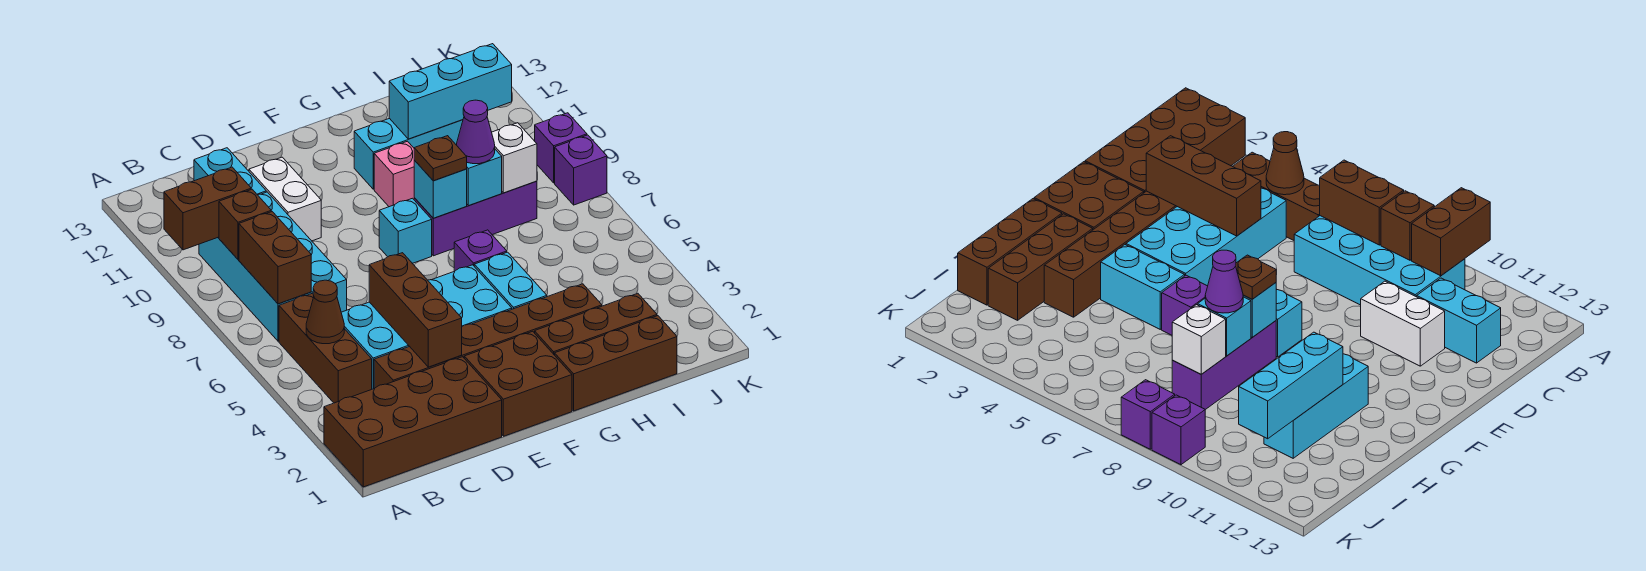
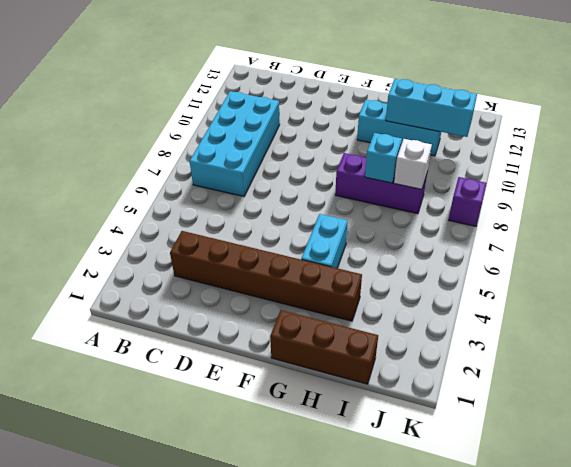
none -> brown 2x4 brick [324,357,502,487]
none -> brown 1x3 brick [279,293,372,403]
none -> cyan 2x4 brick [341,265,512,389]

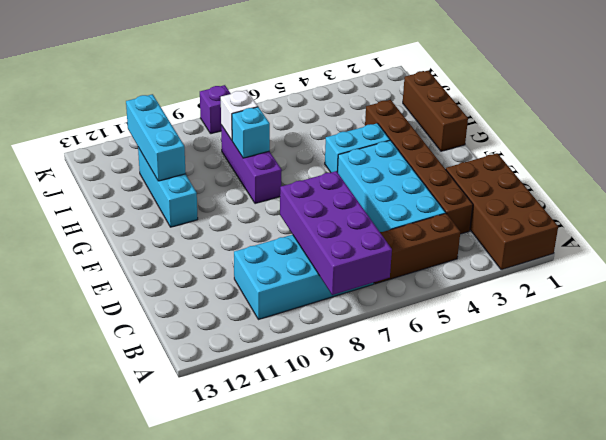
purple 2x4 brick [280,171,392,295] -> brown 1x2 brick [239,212,311,304]
none -> cyan 1x2 brick [194,148,266,195]
none -> white 1x2 brick [249,157,321,241]
none -> brown 2x2 brick [464,331,572,436]

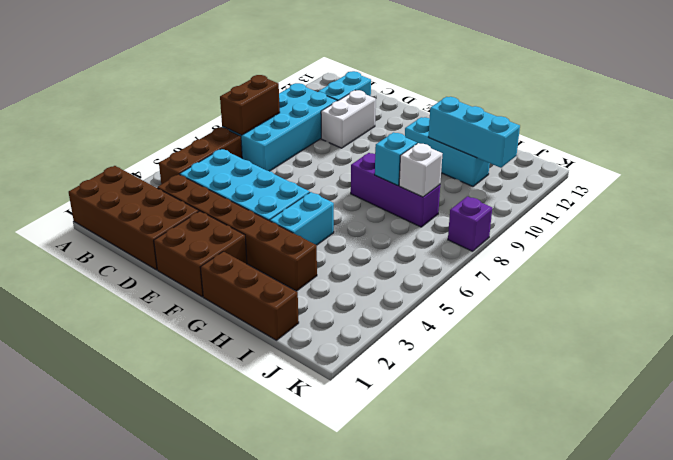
none -> cyan 1x1 brick [379,198,432,263]
none -> brown 1x3 brick [535,293,657,355]
none -> purple 1x1 brick [454,230,507,271]

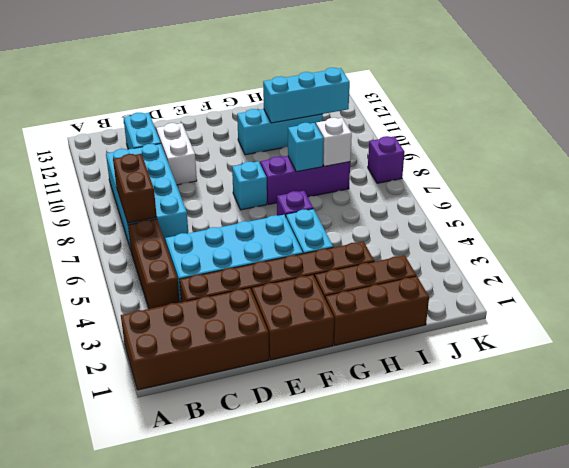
none -> pink 1x1 brick [374,141,414,207]
none -> purple 1x1 brick [535,113,587,183]
none -> brown 1x2 brick [164,167,251,250]

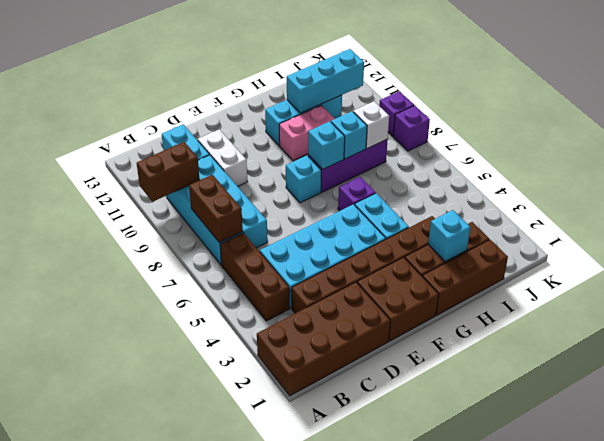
pink 1x2 brick [279,105,335,161] -> pink 1x1 brick [374,141,414,207]
cyan 1x1 brick [428,210,470,262] -> none
none -> brown 1x1 cone [306,280,344,344]
none -> brown 1x1 brick [219,189,271,259]
none -> brown 1x3 brick [369,253,462,367]

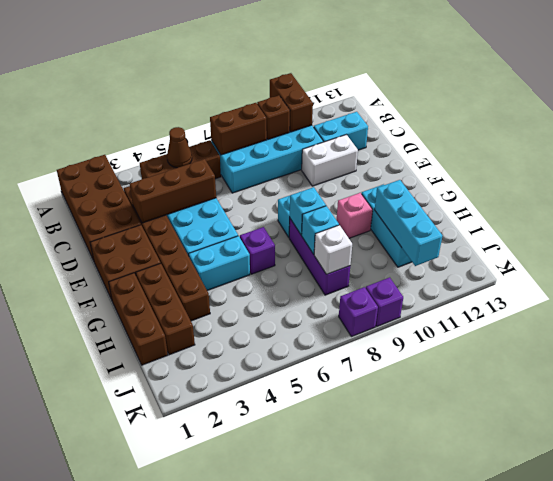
none -> brown 1x1 plate [414,136,467,181]
none -> purple 1x1 cone [456,100,495,164]

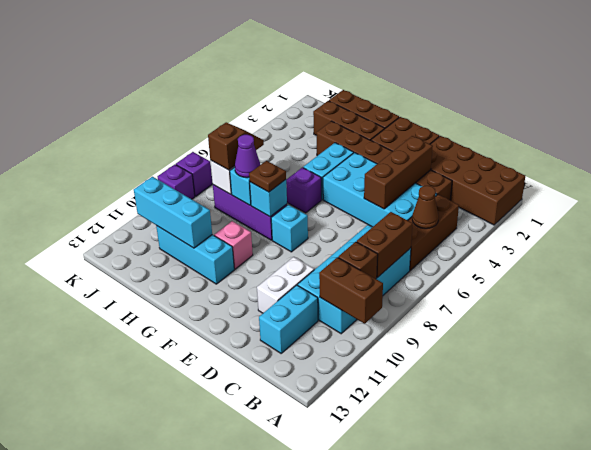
brown 1x2 slope [208,123,264,170] -> none

